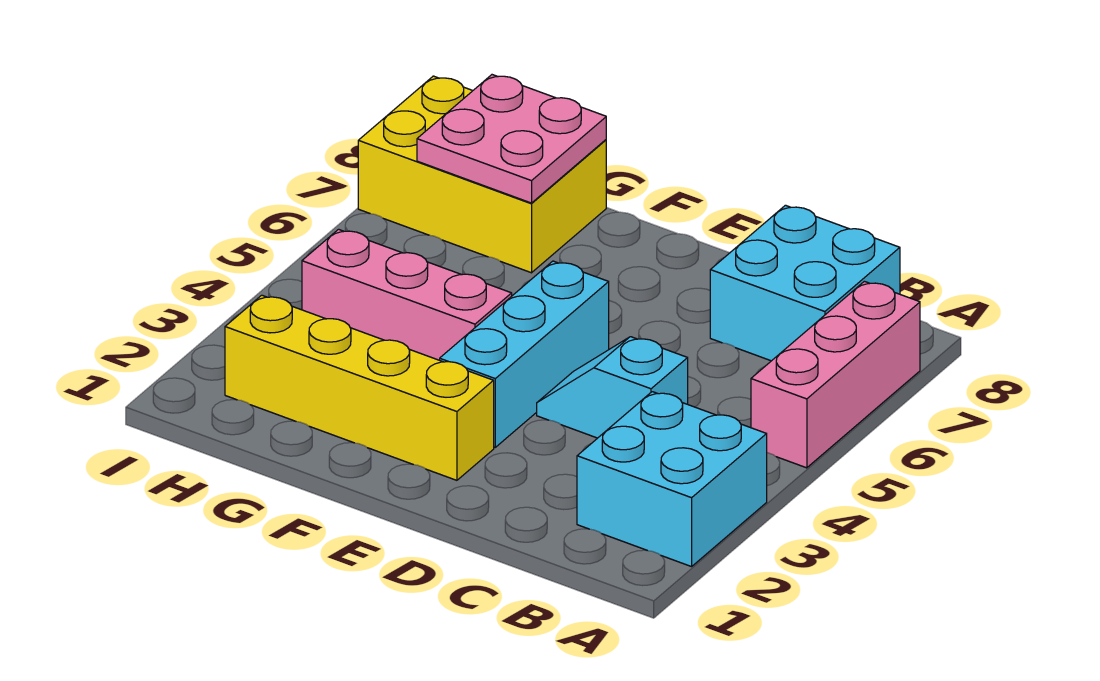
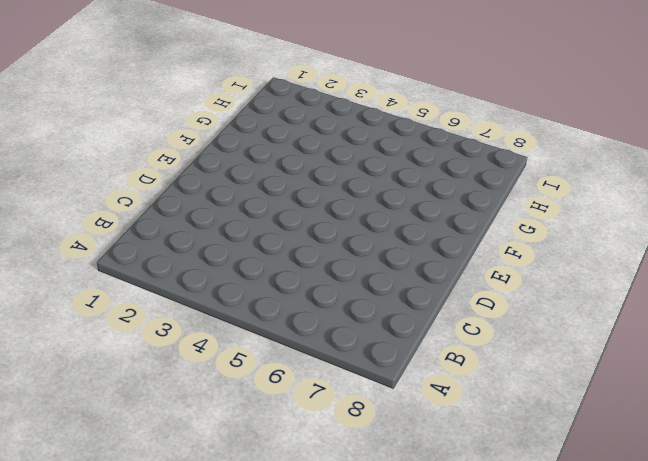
none -> cyan 2x2 brick [577,392,767,567]
none -> pink 1x3 brick [751,281,920,468]

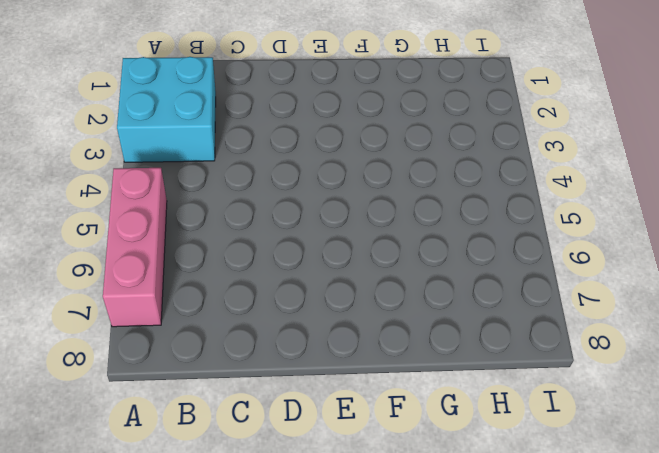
none -> cyan 2x2 brick [710,205,900,361]
none -> cyan 1x2 slope [537,337,688,438]

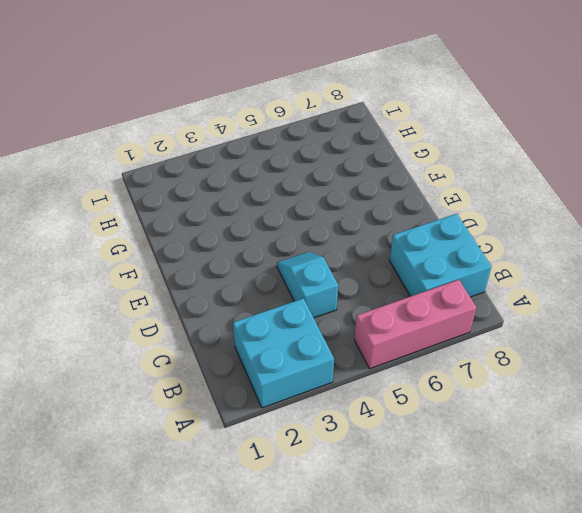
none -> yellow 1x4 brick [225,295,494,480]
none -> cyan 1x3 brick [440,261,609,447]

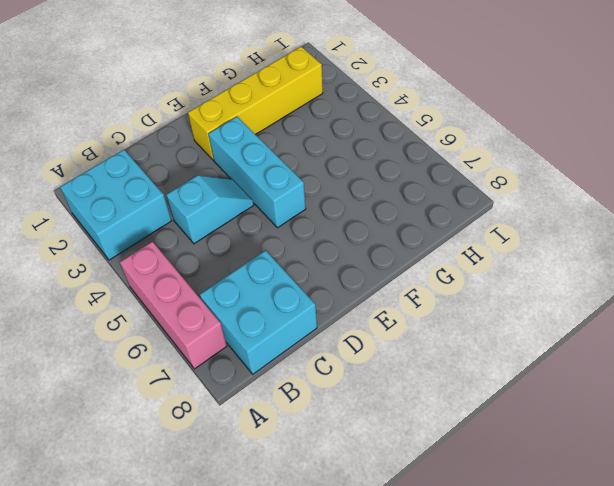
none -> pink 1x3 brick [302,229,512,360]
none -> yellow 2x3 brick [358,76,606,273]

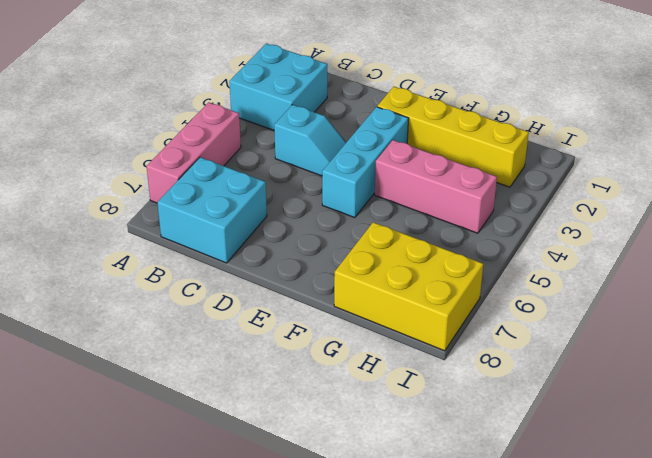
none -> pink 2x2 plate [417,75,606,203]

